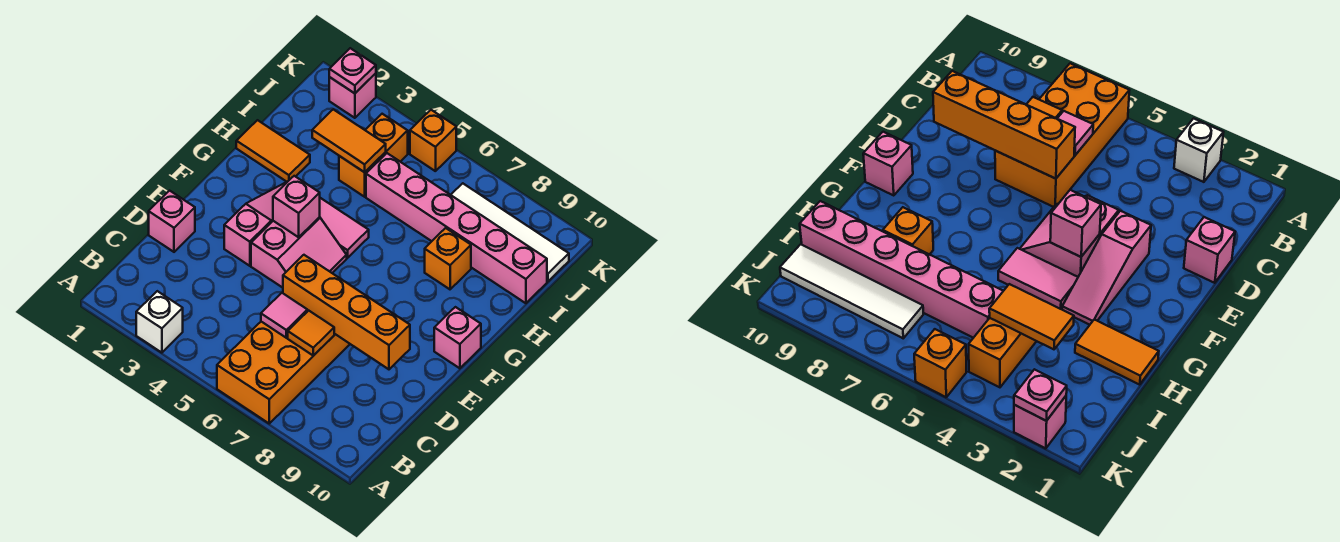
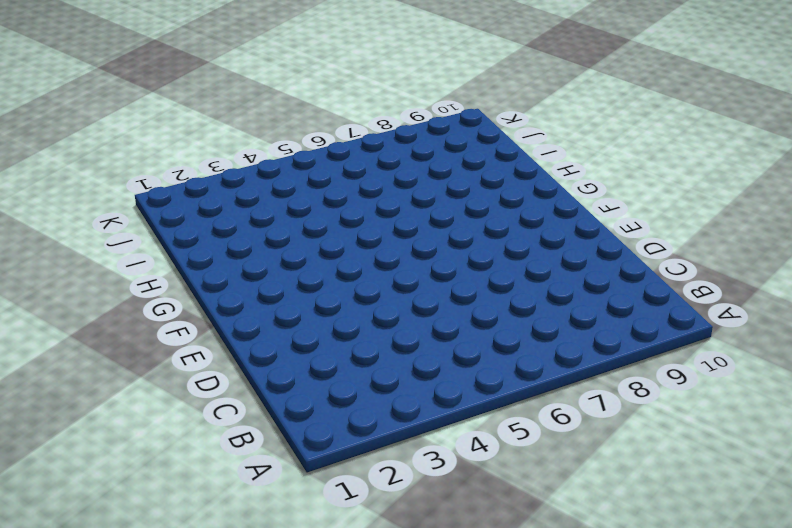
none -> white 1x1 brick [136,291,183,353]
none -> orange 2x4 brick [217,322,350,423]
none -> pink 1x1 brick [149,191,195,252]

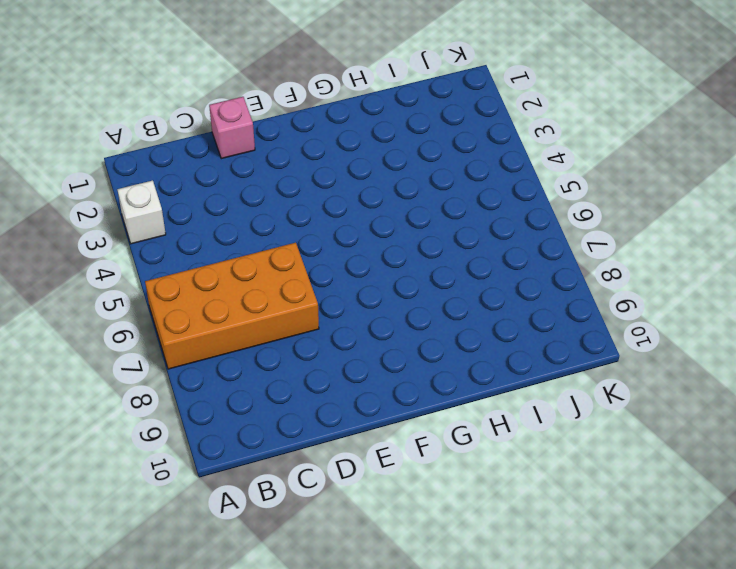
none -> pink 1x3 slope [224,182,287,266]
none -> pink 2x2 slope [251,217,347,288]
none -> pink 1x1 brick [434,307,481,368]

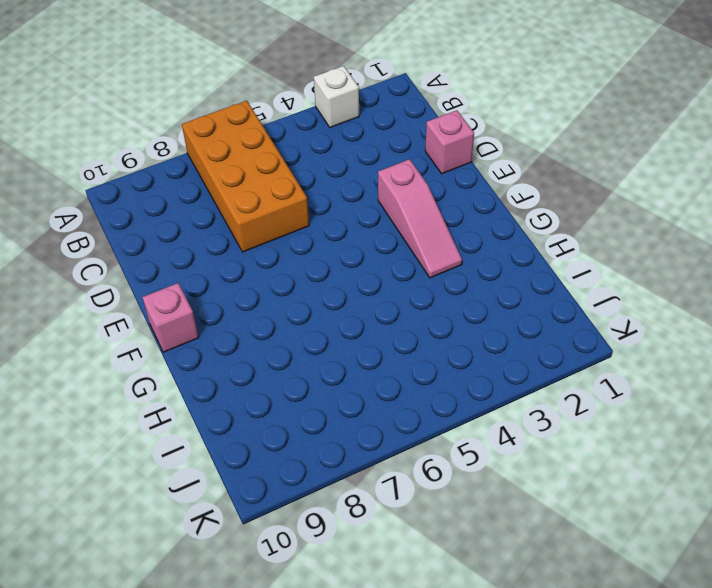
none -> pink 2x2 slope [251,217,347,288]
none -> pink 1x2 tile [320,198,369,258]
none -> orange 1x2 tile [236,120,310,182]

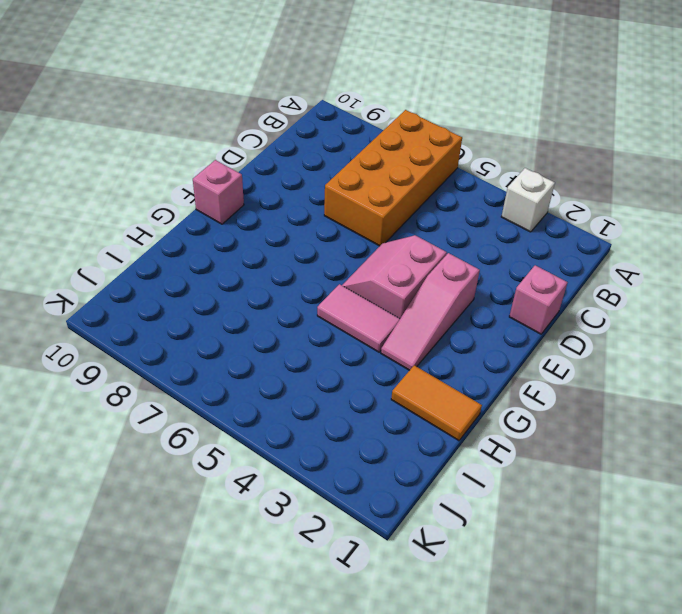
none -> orange 1x1 brick [425,228,471,289]
none -> orange 1x2 brick [339,114,408,197]
none -> pink 1x6 brick [366,153,547,303]

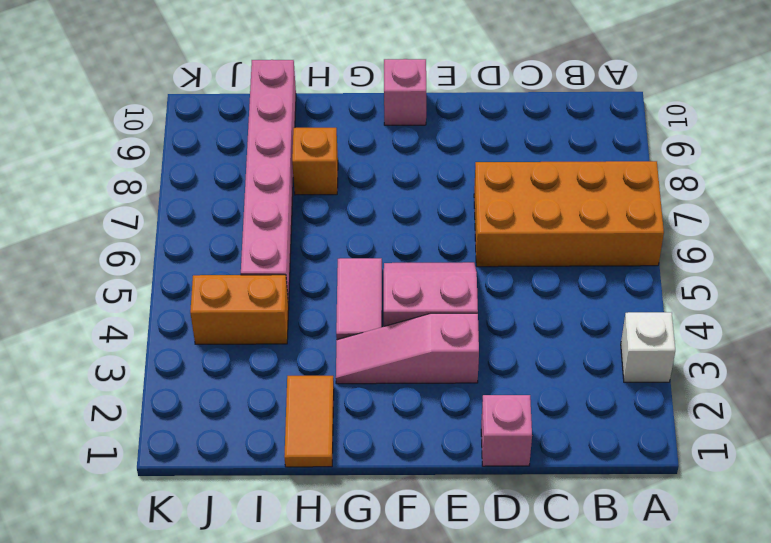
none -> white 1x4 tile [451,183,569,282]
none -> pink 1x1 brick [329,73,376,118]
none -> orange 1x1 brick [410,110,456,171]

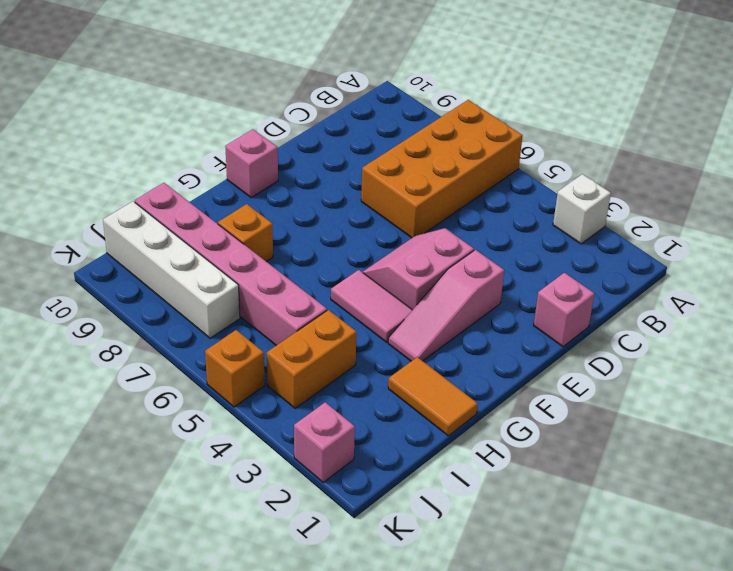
white 1x4 brick [103,201,240,338] -> white 1x4 tile [451,183,569,282]
none -> pink 1x1 tile [261,293,307,338]
none -> orange 1x1 tile [288,311,334,356]
none -> orange 1x4 brick [283,255,410,369]

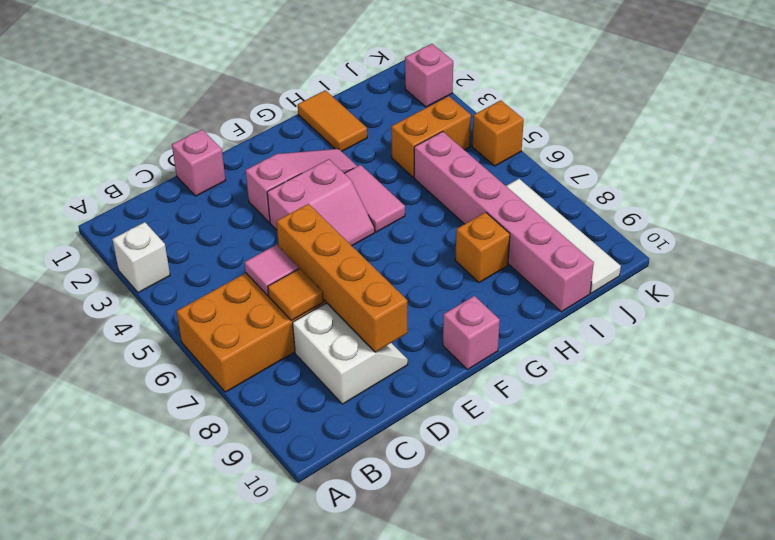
white 2x2 slope [293,303,408,404] -> none
none -> pink 1x1 brick [273,176,320,237]
none -> orange 1x2 tile [312,109,386,172]
none -> pink 1x1 plate [329,48,376,93]

